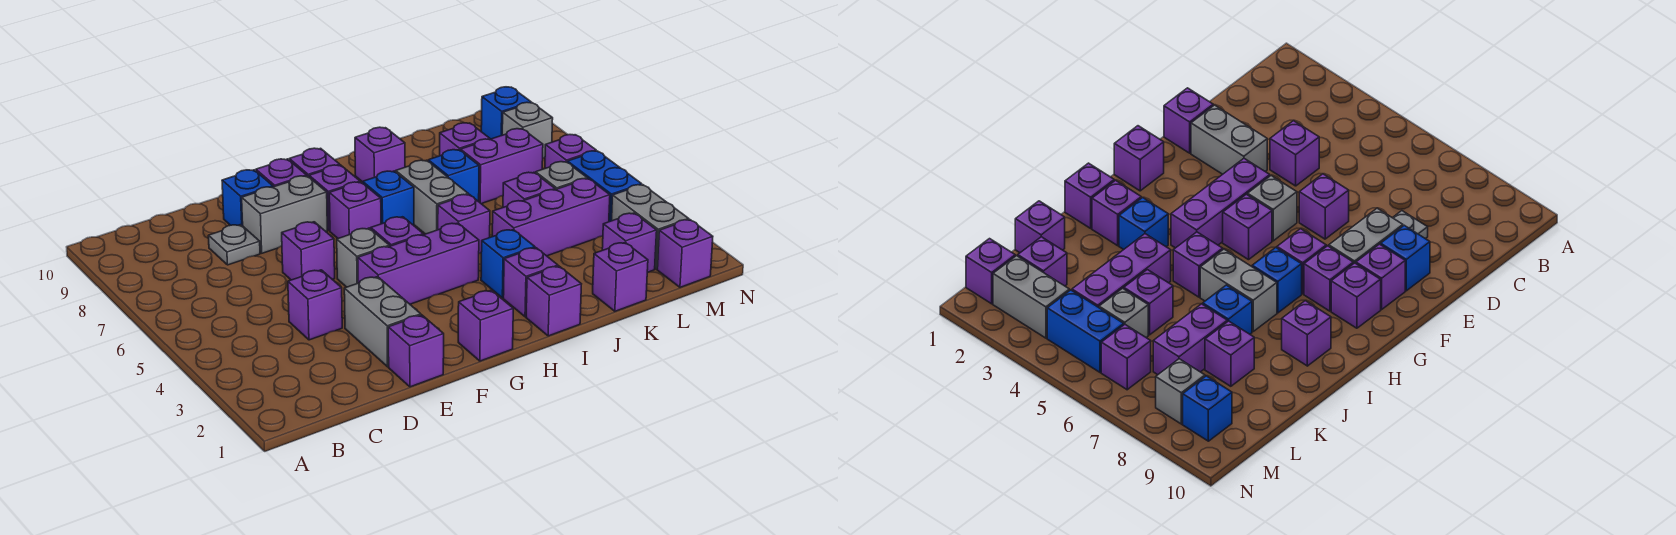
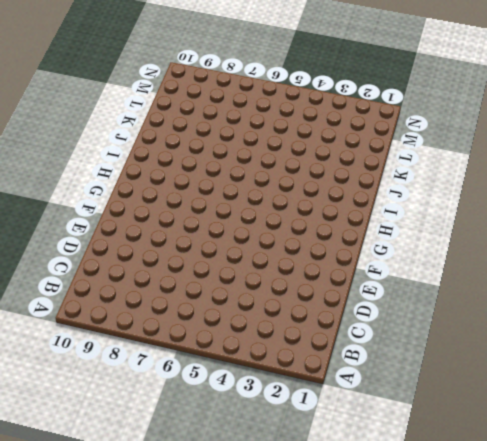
none -> purple 1x1 brick [288,270,342,340]
none -> grey 1x1 plate [208,225,260,265]
none -> purple 1x1 brick [388,315,444,387]
none -> grey 1x2 brick [344,277,421,367]

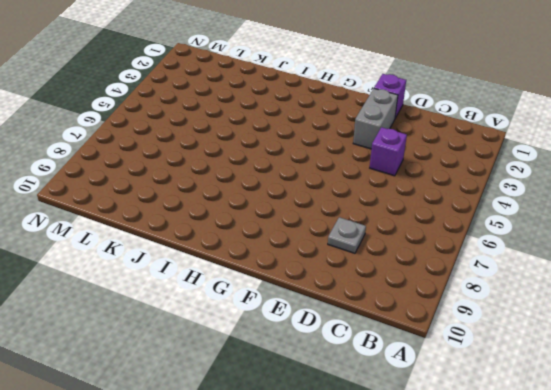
none -> purple 1x1 brick [282,222,335,280]
none -> grey 1x2 brick [242,176,327,253]
none -> blue 1x1 brick [222,170,273,226]
none -> purple 1x3 brick [358,223,479,304]

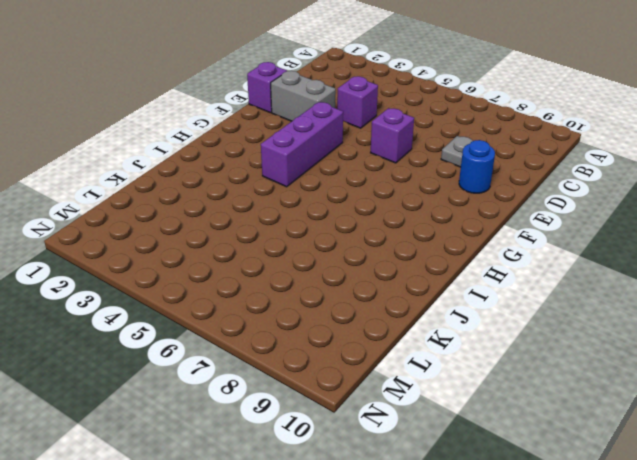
blue 1x1 round brick [459,140,495,193] -> blue 1x1 brick [222,170,273,226]
none -> grey 1x2 brick [242,176,327,253]
none -> grey 1x1 brick [337,228,389,287]
none -> purple 1x1 brick [256,159,307,187]
none -> purple 1x1 brick [458,290,513,361]

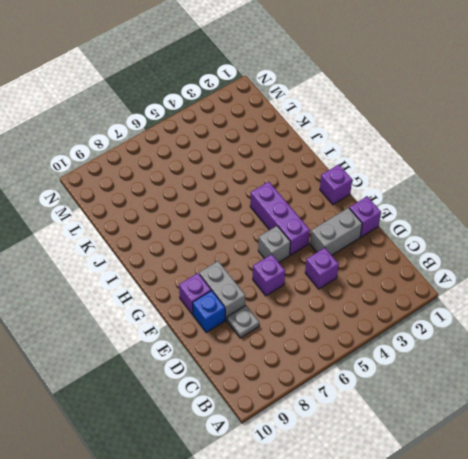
none -> purple 1x1 brick [371,217,423,246]
none -> purple 1x1 brick [329,182,381,238]
none -> purple 1x1 brick [309,165,360,231]
none -> purple 1x1 brick [289,148,340,177]

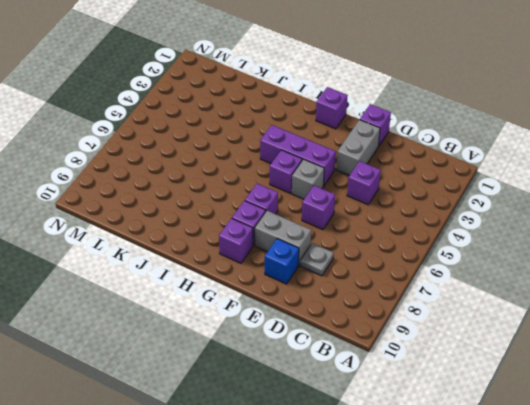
none -> purple 1x1 brick [256,159,307,187]
none -> blue 1x1 brick [363,171,414,225]
none -> purple 1x1 brick [526,266,581,336]
none -> purple 1x1 brick [503,248,558,317]

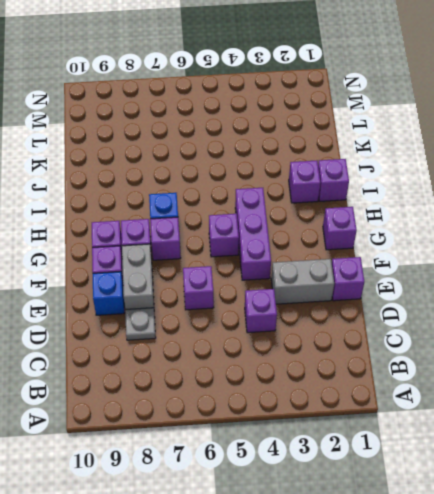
none -> grey 1x1 brick [337,228,389,287]
none -> blue 1x1 brick [481,230,535,298]
none -> purple 1x1 brick [438,194,490,253]
none -> grey 1x2 brick [396,160,468,234]

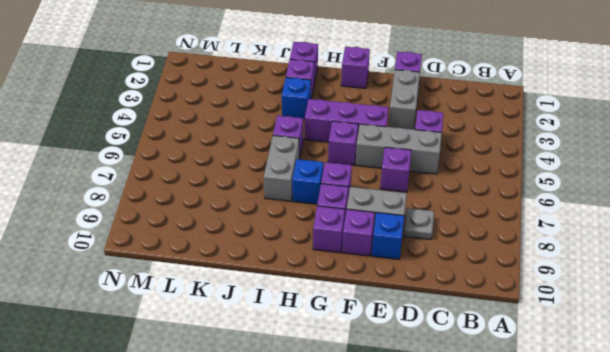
grey 1x3 brick [356,124,442,174] -> grey 1x1 brick [337,228,389,287]
none -> purple 1x1 brick [355,127,405,182]
none -> purple 1x3 brick [492,179,610,256]
none -> blue 1x1 brick [428,150,479,202]
none -> purple 1x1 brick [593,242,648,311]

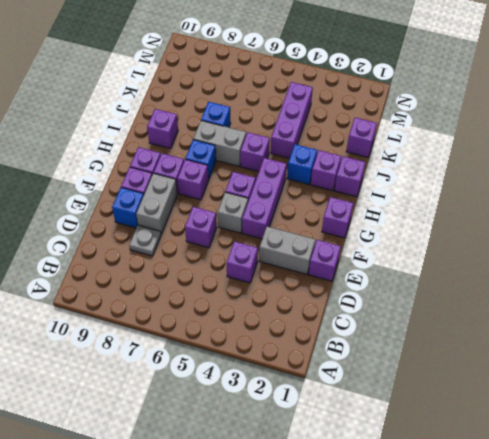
none -> purple 1x1 brick [503,172,555,207]
none -> purple 1x2 brick [460,129,543,204]
none -> purple 1x1 brick [440,123,490,156]
none -> purple 1x1 brick [602,213,657,272]

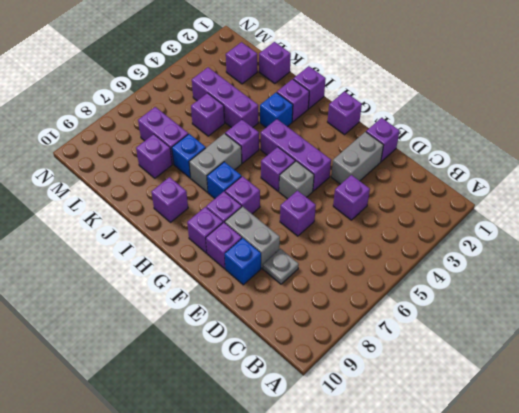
none -> grey 1x1 brick [536,162,587,190]
none -> purple 1x1 brick [657,219,713,287]
none -> grey 1x2 brick [612,185,689,269]
none -> blue 1x2 brick [567,151,642,222]

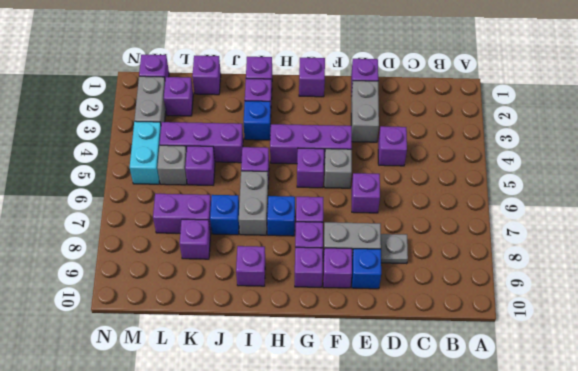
cyan 1x2 brick [130,121,161,184] -> blue 1x2 brick [567,151,642,222]
none -> purple 1x1 brick [545,135,596,168]
none -> grey 1x1 brick [502,102,553,158]
none -> blue 1x1 brick [481,87,531,139]

